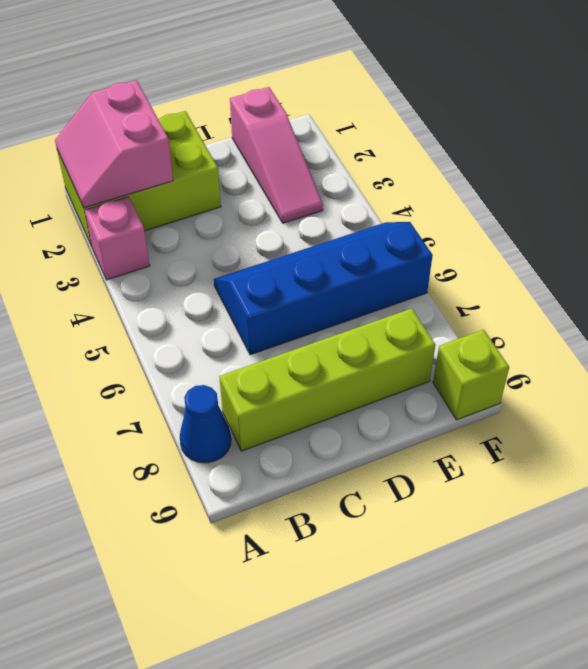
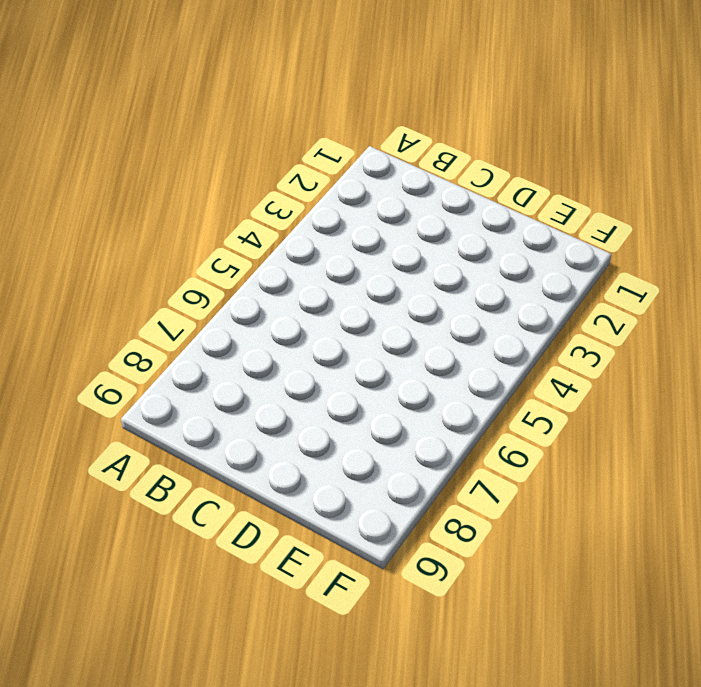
none -> lime 2x3 brick [57,111,221,246]
none -> pink 1x1 brick [85,197,150,280]

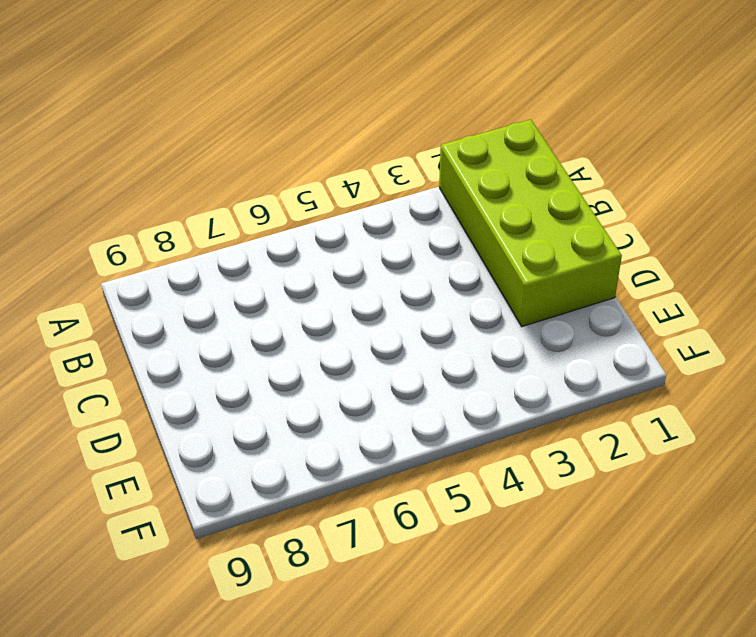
lime 2x4 brick [439,120,622,327] -> lime 2x3 brick [57,111,221,246]
none -> pink 1x1 brick [85,197,150,280]
none -> blue 1x1 cone [180,385,231,463]

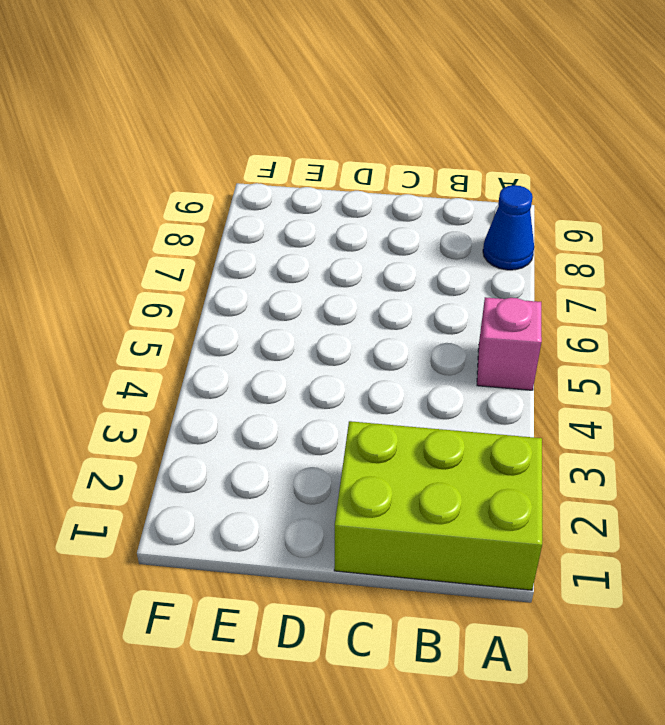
pink 1x1 brick [477,297,542,390] -> pink 1x1 brick moved to [85,197,150,280]
none -> lime 1x4 brick [219,308,435,451]
none -> blue 2x4 slope [214,222,433,355]

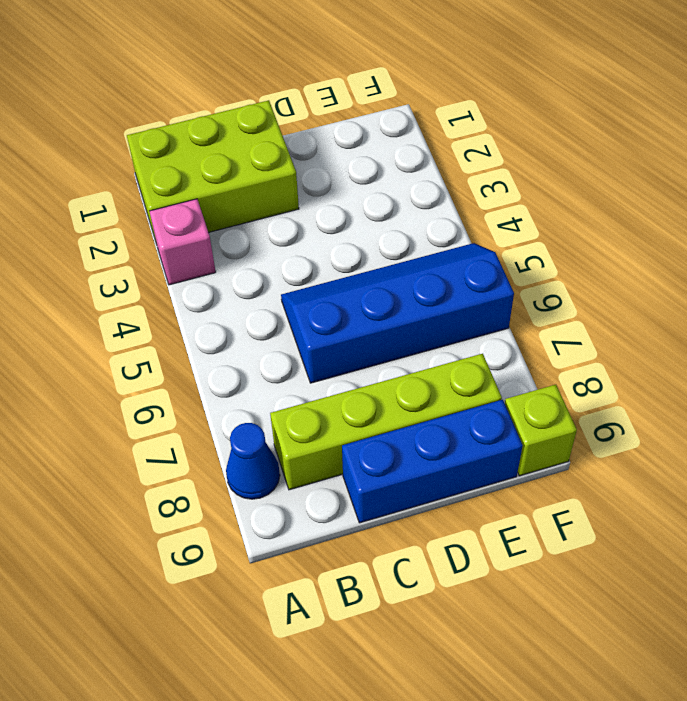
blue 1x3 brick [342,400,523,523] -> none
none -> pink 1x3 slope [230,87,323,223]
none -> pink 2x2 slope [55,80,173,208]

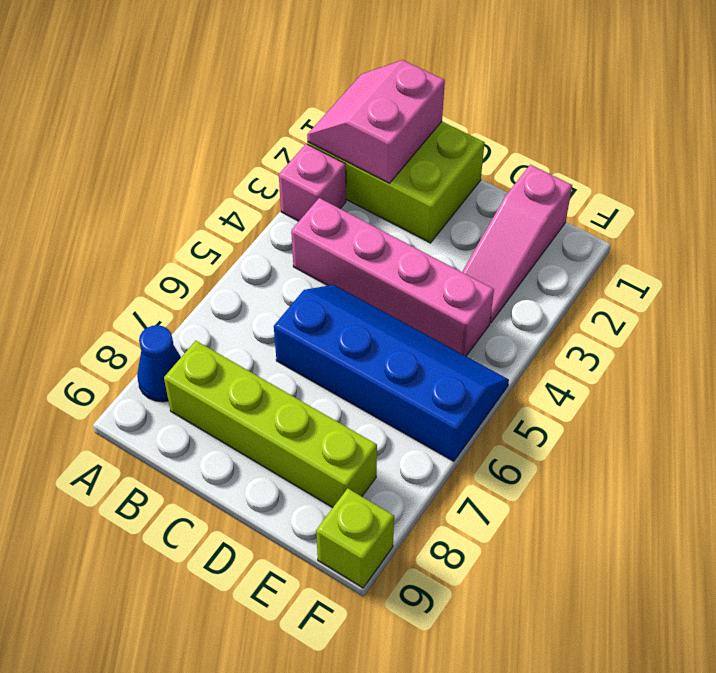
pink 1x4 brick [291,198,494,356] -> none

